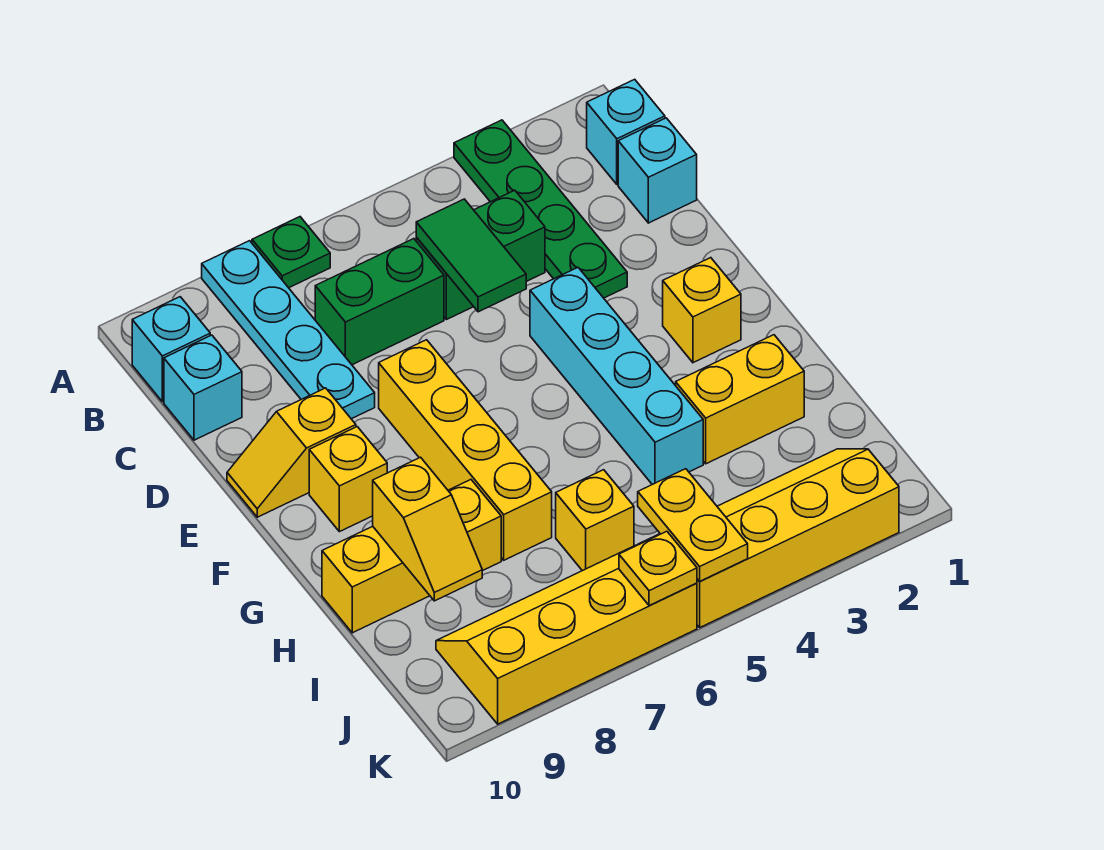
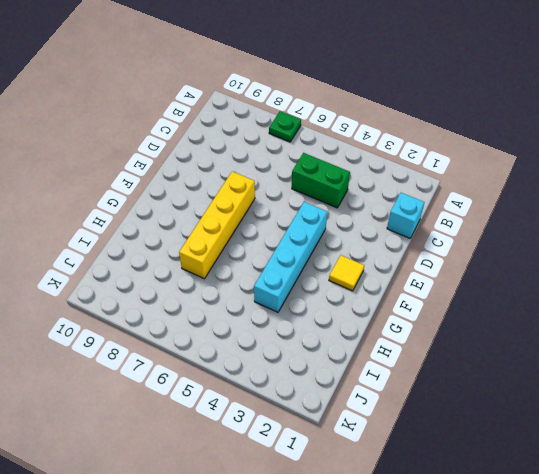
yellow 1x1 tile [329,255,364,291] -> yellow 1x1 brick [663,258,741,363]
none -> green 1x4 plate [454,120,627,298]
none -> cyan 1x4 plate [202,241,375,419]
none -> cyan 1x1 brick [587,79,665,184]

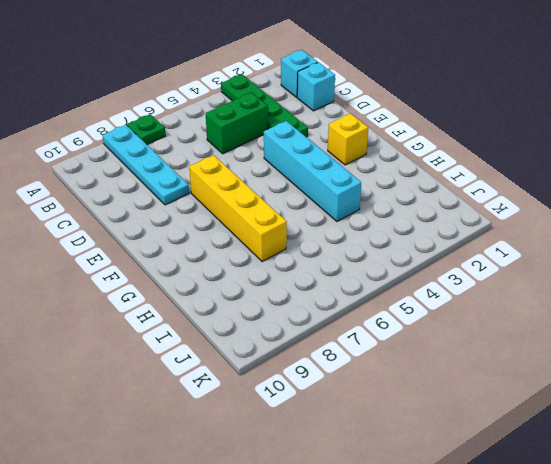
none -> cyan 1x1 brick [132,297,210,402]
none -> green 1x2 brick [315,239,444,365]
none -> cyan 1x1 brick [164,335,242,440]

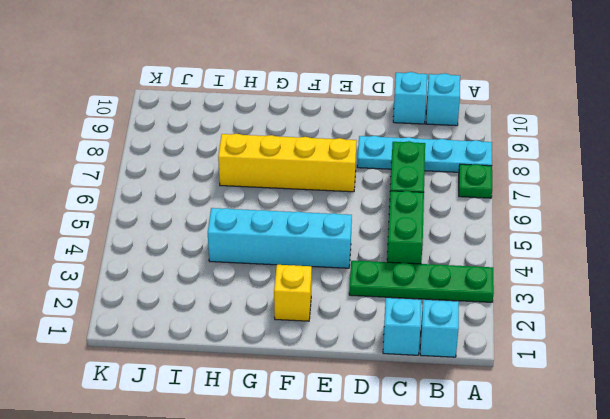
none -> yellow 1x2 slope [227,388,356,517]
none -> yellow 1x1 brick [309,427,387,532]
none -> yellow 1x2 brick [676,335,804,464]

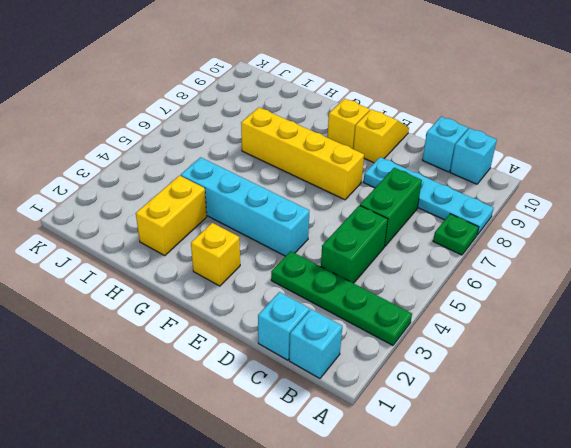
none -> yellow 1x3 brick [322,480,501,633]
none -> yellow 1x1 brick [556,470,634,571]
none -> yellow 2x4 slope [638,449,899,627]

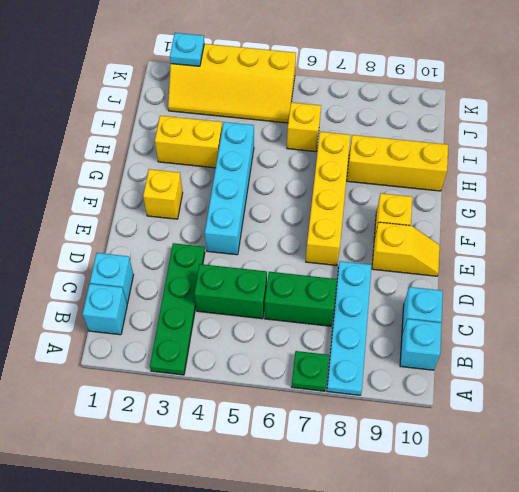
cyan 1x1 plate [170,33,204,66] -> none
none -> yellow 2x4 slope [436,545,697,724]
none -> green 1x2 tile [416,199,526,312]
none -> yellow 1x2 slope [373,457,482,601]

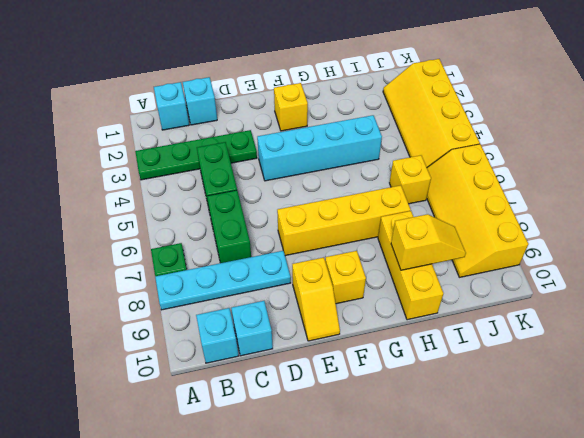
none -> yellow 1x2 brick [676,335,804,464]
none -> green 1x2 tile [416,199,526,312]
none -> yellow 1x2 plate [638,469,748,581]

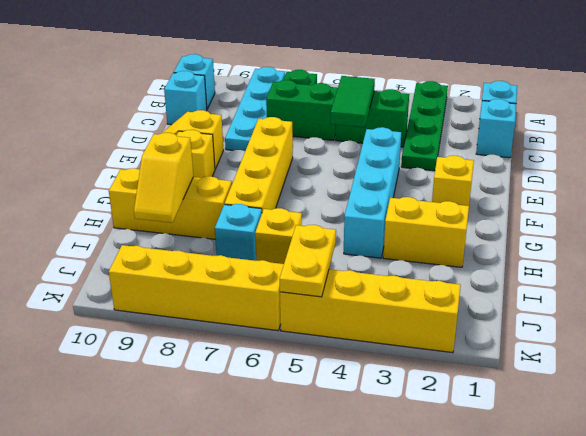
cyan 1x1 brick [215,204,262,261] -> none
none -> yellow 1x1 plate [619,531,697,606]

